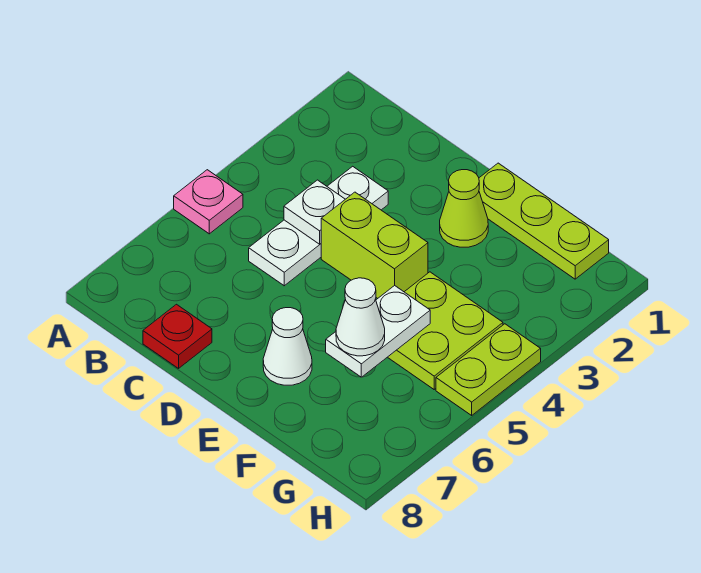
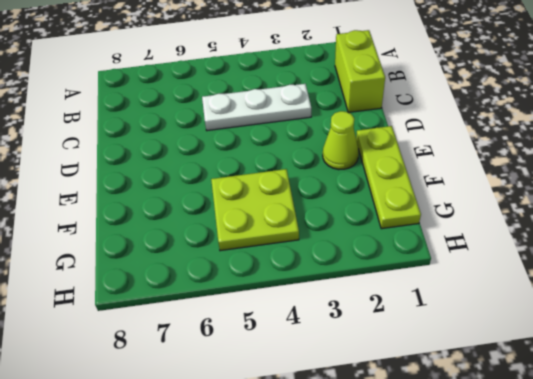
lime 1x2 brick [335,30,385,113] -> lime 1x2 brick moved to [321,192,428,299]
none -> pink 1x1 plate [174,170,243,234]
none -> red 1x1 plate [143,304,212,368]
none -> white 1x1 cone [263,308,312,385]

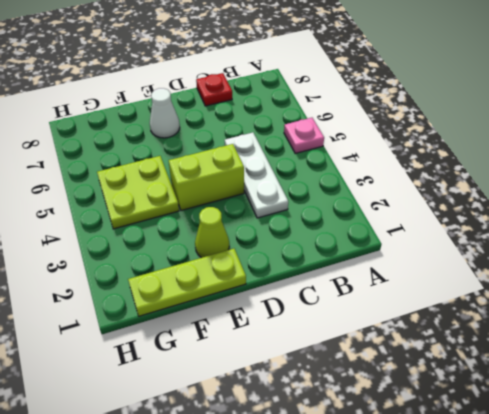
none -> lime 1x2 plate [436,324,541,415]
none -> white 1x1 plate [284,180,345,244]
none -> white 1x2 plate [326,285,430,377]

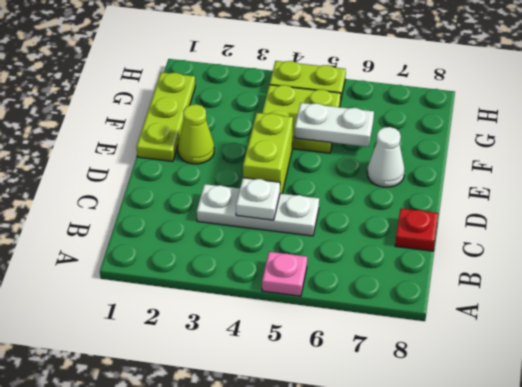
none -> white 1x1 cone [336,278,385,356]

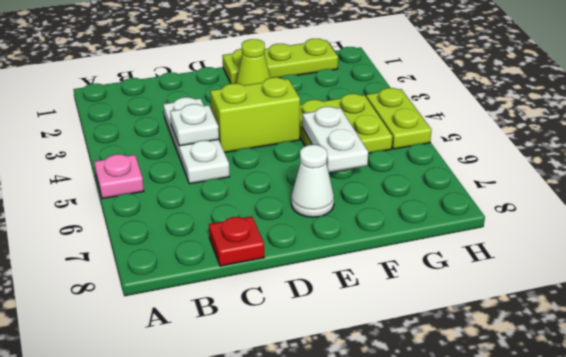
none -> white 1x1 cone [336,278,385,356]

